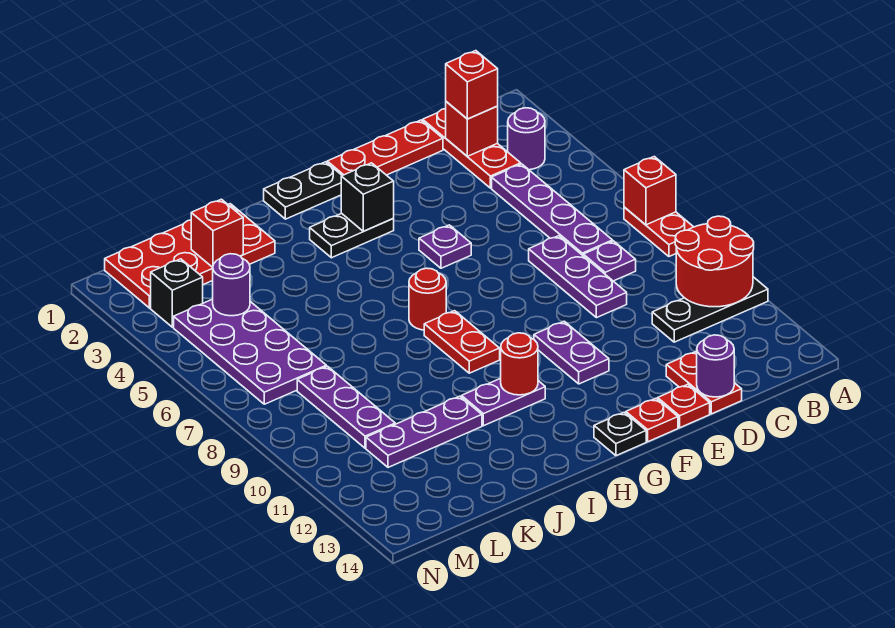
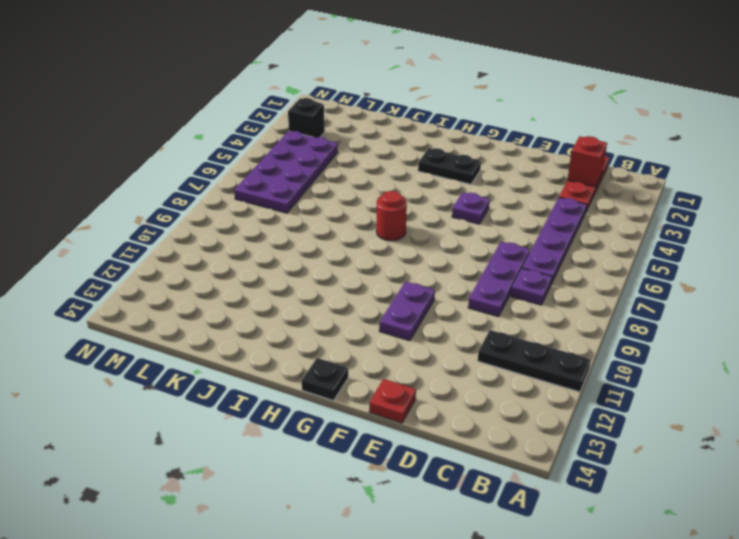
none -> red 1x2 plate [624,207,693,256]
none -> purple 1x1 round brick [508,108,545,170]
none -> red 1x3 plate [327,120,443,176]
none -> red 1x2 plate [666,351,742,414]

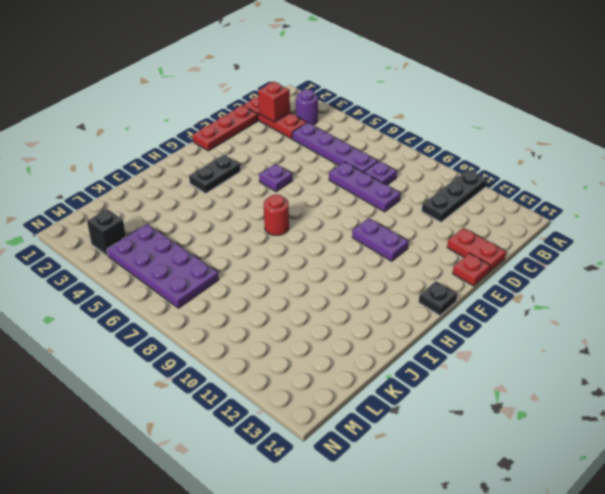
none -> red 1x2 plate [624,207,693,256]
none -> red 1x1 plate [626,399,678,442]
none -> black 1x2 plate [264,162,342,219]
none -> red 1x2 plate [424,311,500,373]

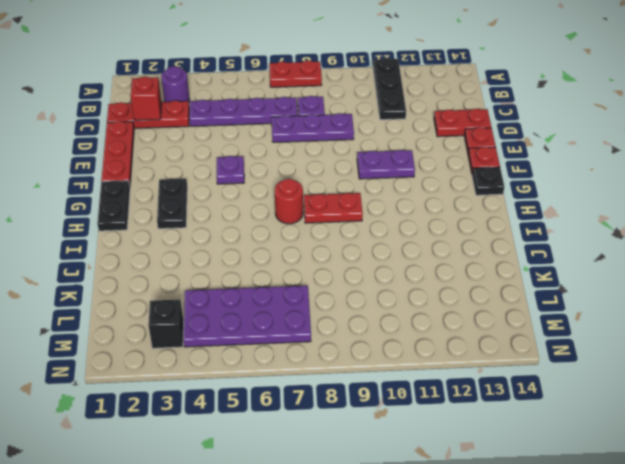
none -> purple 1x2 plate [462,378,545,426]
none -> red 2x4 plate [105,204,275,308]
none -> purple 1x3 plate [366,396,482,467]
none -> purple 1x3 plate [297,366,395,448]

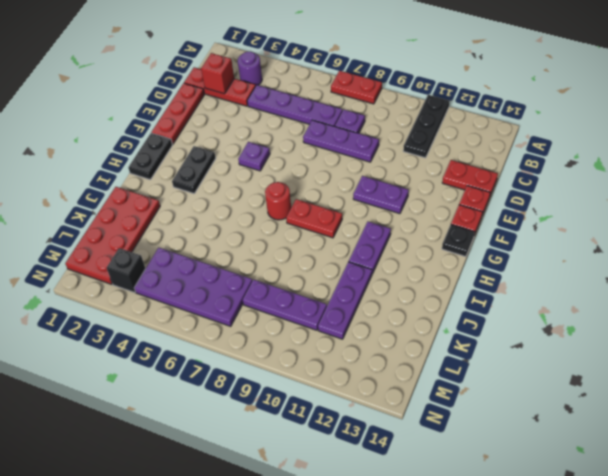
none -> red 1x1 brick [624,157,676,225]
none -> red 2x2 round brick [675,216,754,307]
none -> purple 1x1 round brick [697,335,734,397]
none -> black 1x1 brick [341,163,394,231]

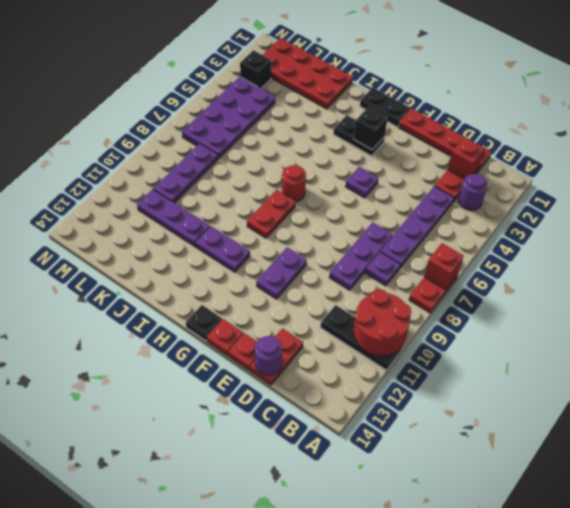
none -> red 1x1 round brick [501,333,538,395]
none -> red 1x1 brick [191,199,243,267]
none -> purple 1x1 round brick [213,254,250,316]
none -> red 1x1 brick [446,51,498,119]

